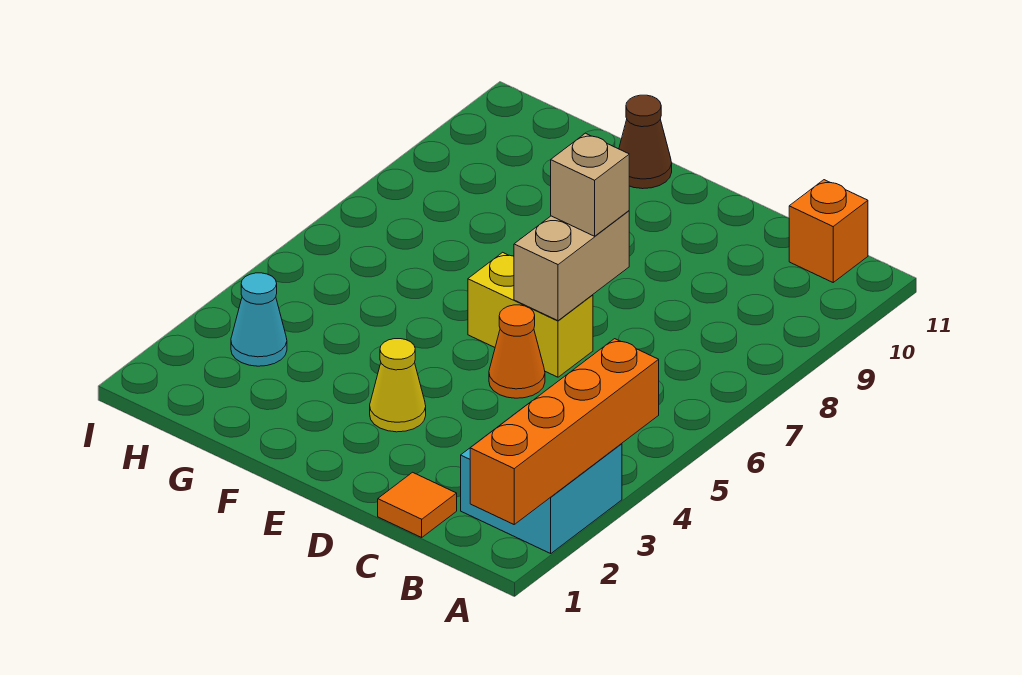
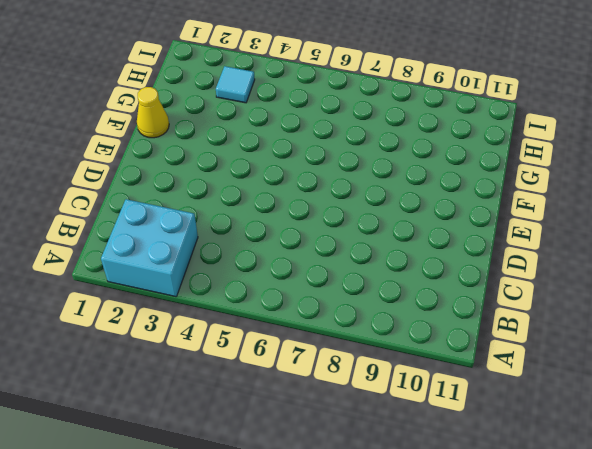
yellow 1x1 cone [137,87,169,138] -> yellow 1x1 cone moved to [370,339,426,432]
cyan 1x1 tile [216,66,255,103] -> cyan 1x1 cone [231,273,287,366]
none -> orange 1x1 brick [789,180,868,282]
none -> orange 1x1 tile [378,472,457,537]

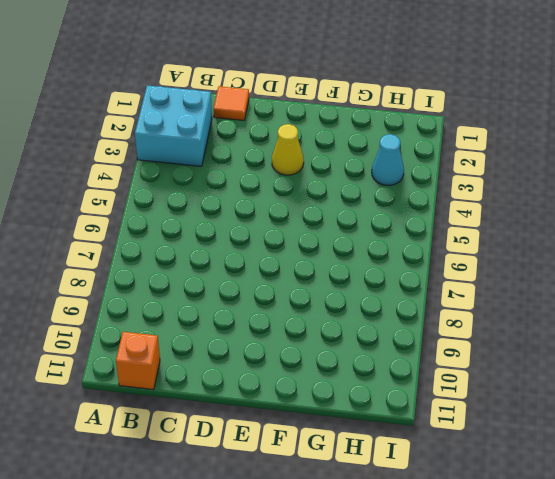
none -> orange 1x1 cone [489,305,545,398]
none -> yellow 1x2 brick [468,252,593,377]

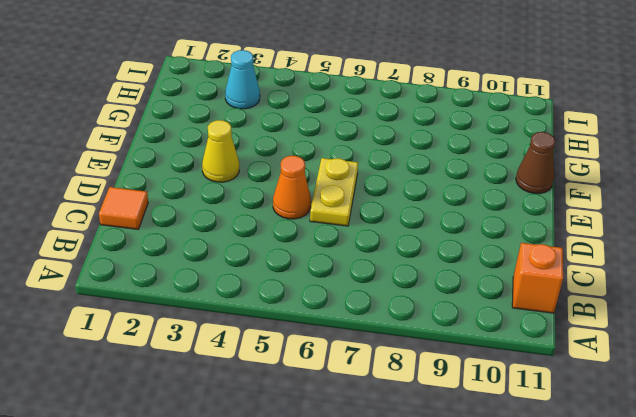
yellow 1x2 plate [310,158,358,226] -> yellow 1x2 brick [468,252,593,377]
none -> cyan 2x2 brick [461,401,622,553]
none -> orange 1x4 brick [470,339,659,524]

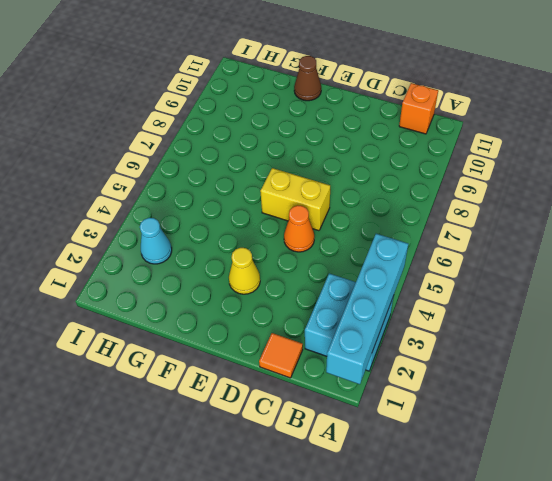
cyan 1x4 brick [326,234,408,384] -> orange 1x4 brick [470,339,659,524]
none -> tan 1x2 brick [514,211,629,321]
none -> tan 1x1 brick [551,133,629,236]

